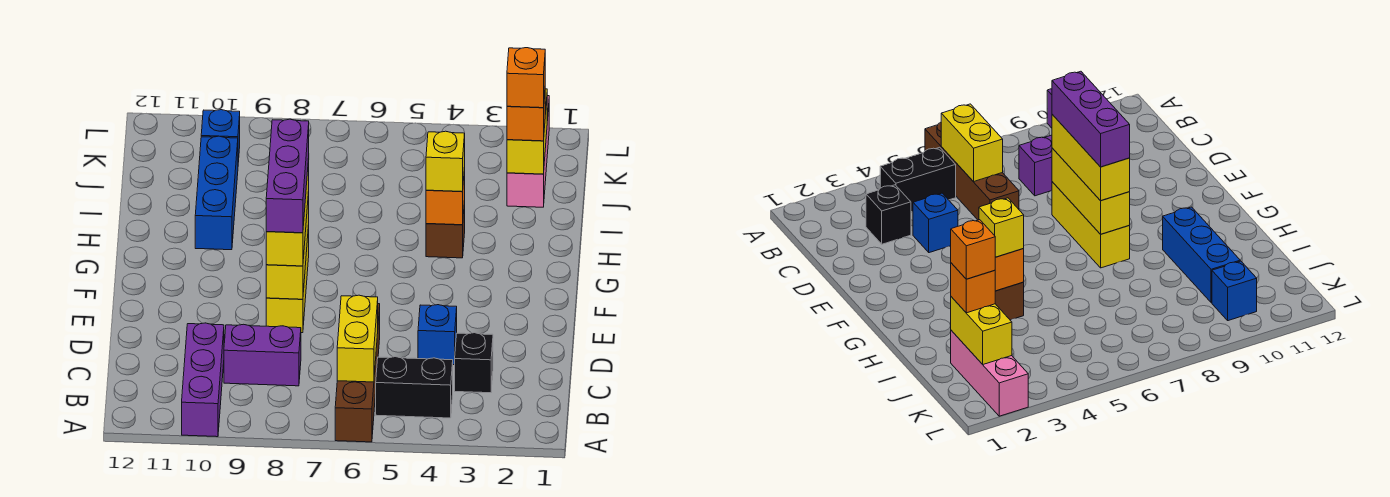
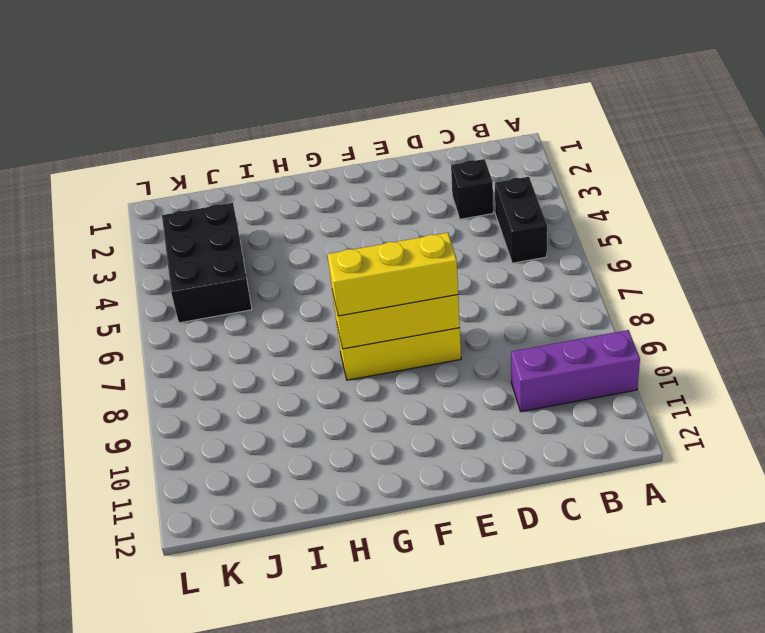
black 2x3 brick [162,203,252,323] -> none
none -> brown 1x4 brick [335,304,380,442]
none -> purple 1x2 brick [224,324,301,386]
none -> blue 1x1 brick [418,305,457,365]

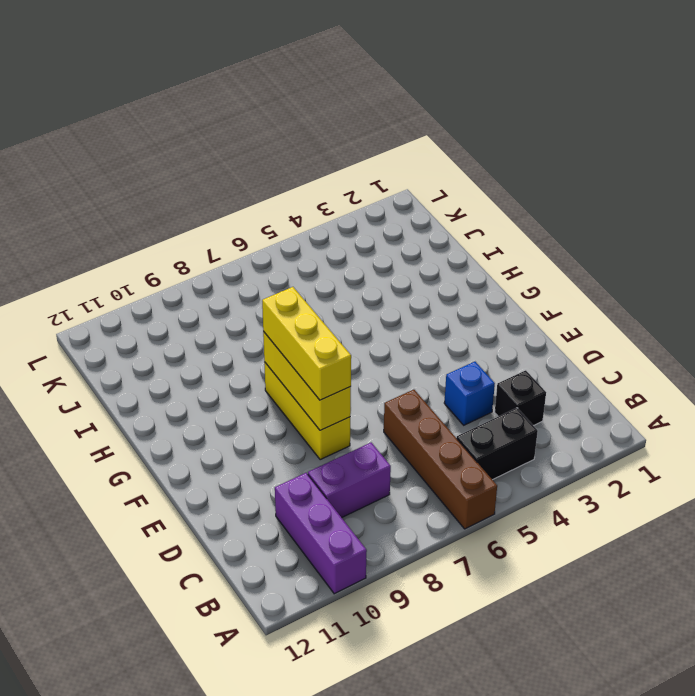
none -> brown 1x1 brick [426,201,465,258]
none -> blue 1x3 brick [195,136,238,250]
none -> pink 1x3 brick [507,96,549,207]

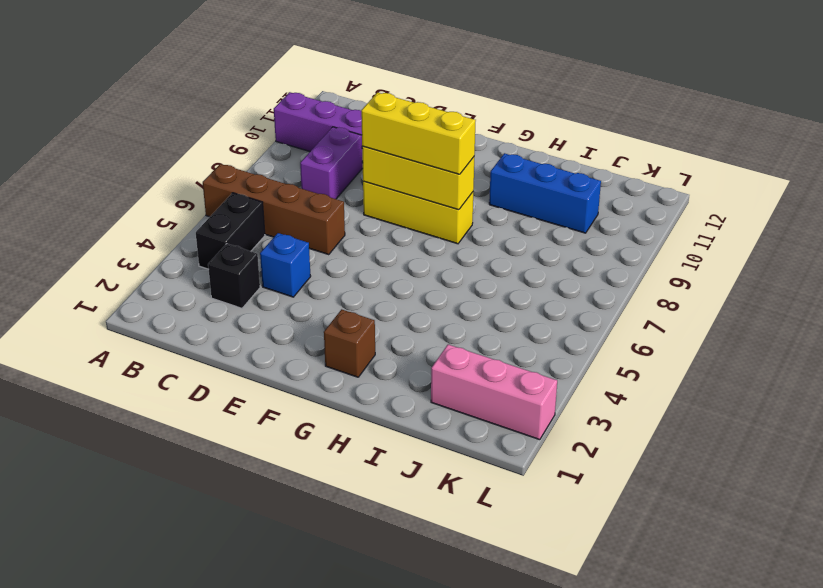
brown 1x1 brick [324,309,375,377] -> brown 1x1 brick moved to [426,201,465,258]
none -> blue 1x1 brick [201,110,240,162]
none -> yellow 1x2 brick [337,295,378,382]
none -> orange 1x1 brick [426,168,465,225]

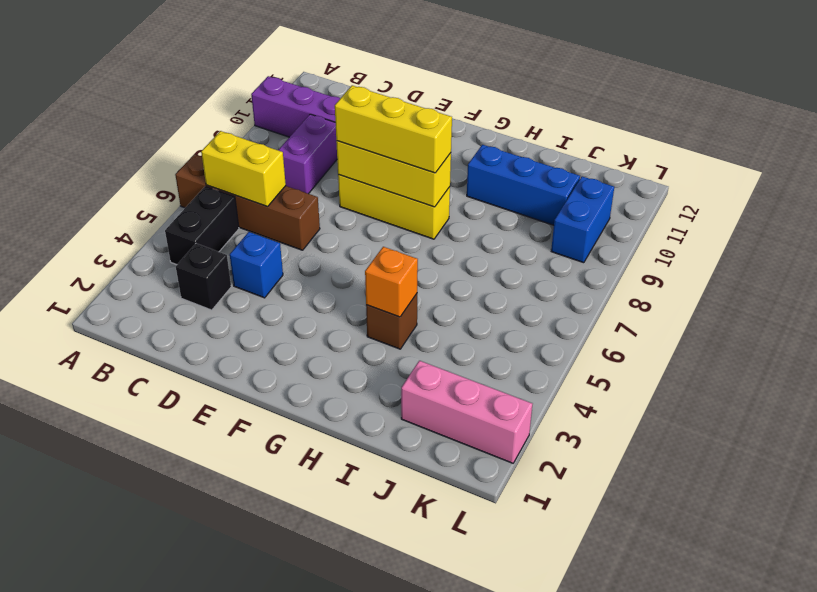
blue 1x2 brick [551,176,614,263] -> blue 1x1 brick [201,110,240,162]
none -> yellow 1x2 brick [507,89,547,174]
none -> yellow 1x1 brick [426,131,465,192]
none -> orange 1x1 brick [507,95,545,141]

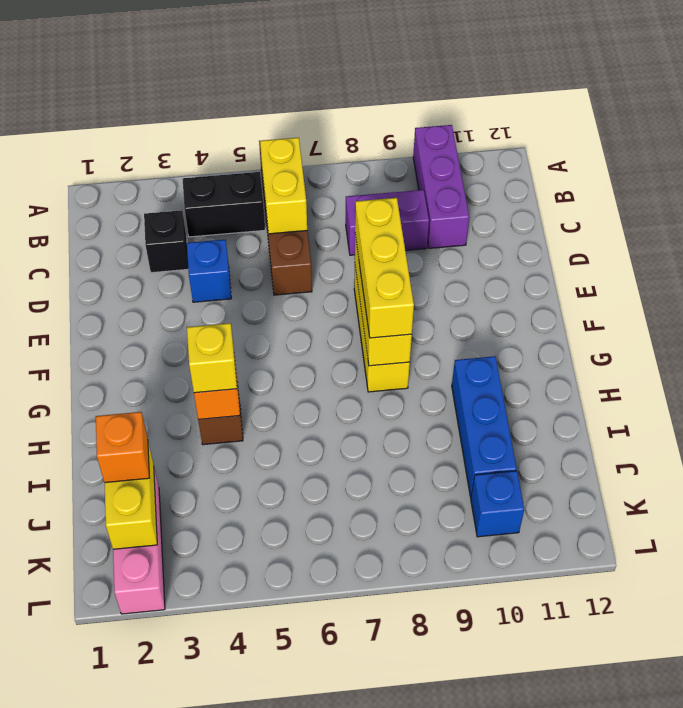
none -> purple 1x3 brick [266,119,309,233]
none -> orange 1x1 brick [507,48,545,108]

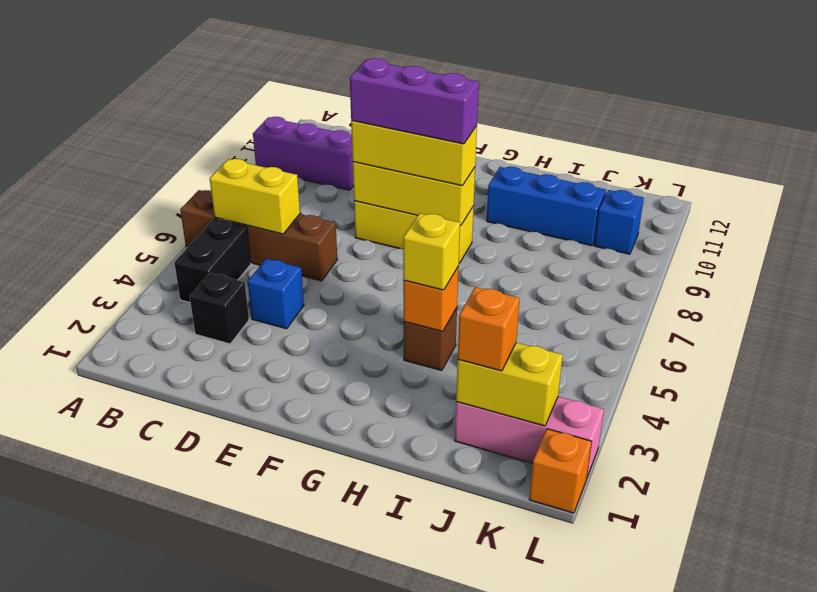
orange 1x1 brick [529,429,592,513] -> orange 1x1 brick moved to [507,48,545,108]
none -> purple 1x2 brick [224,324,301,386]

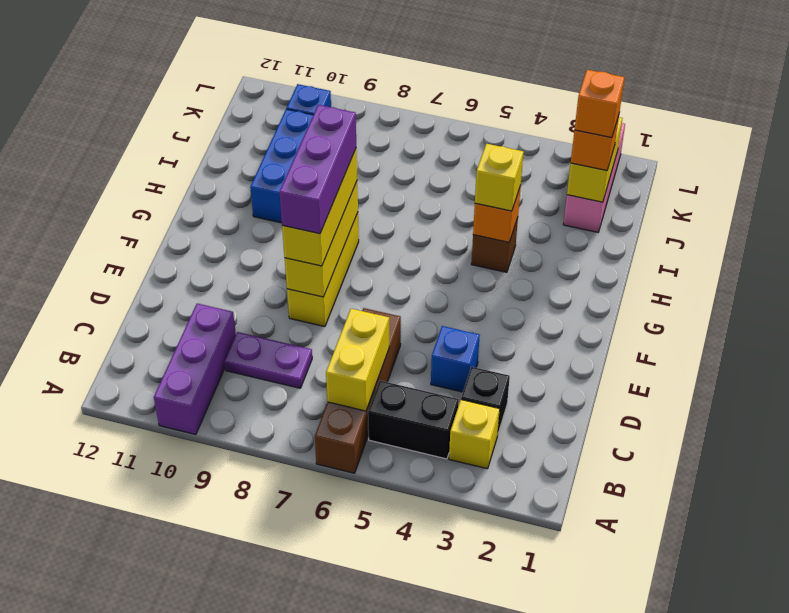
yellow 1x1 brick [449,400,500,469] -> none
purple 1x2 plate [225,332,312,388] -> purple 1x2 brick [224,324,301,386]

